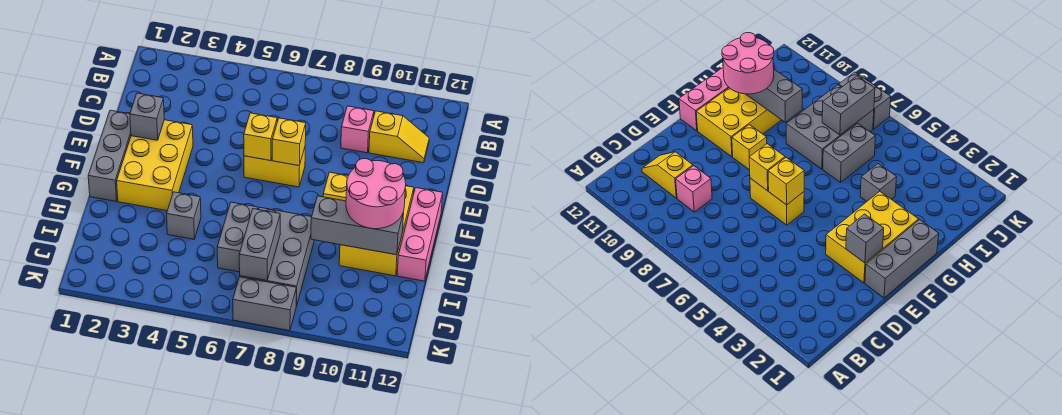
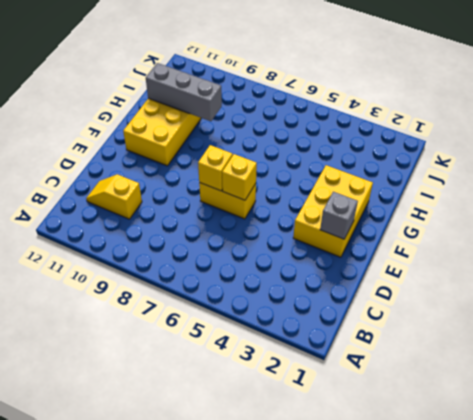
none -> pink 1x1 brick [341,106,374,153]
none -> grey 1x3 brick [88,110,131,201]
none -> yellow 1x1 brick [323,172,348,201]

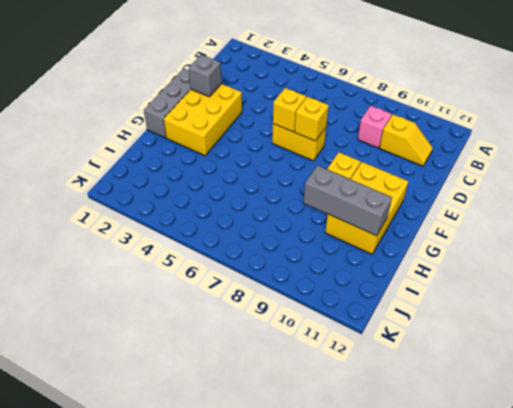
none -> pink 1x3 brick [397,188,443,281]
none -> grey 1x1 brick [167,192,201,239]
none -> grey 1x2 brick [217,202,258,272]

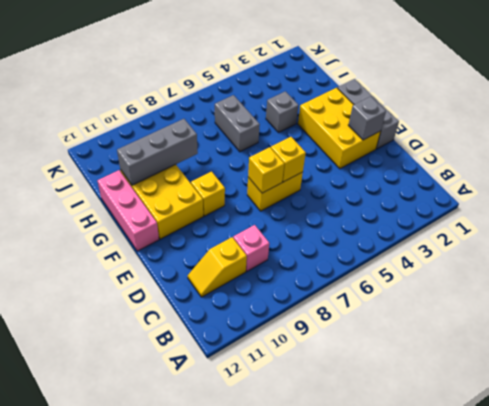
none -> grey 2x3 brick [240,207,314,307]
none -> grey 1x2 brick [233,277,296,331]
none -> grey 1x2 brick [239,209,280,280]

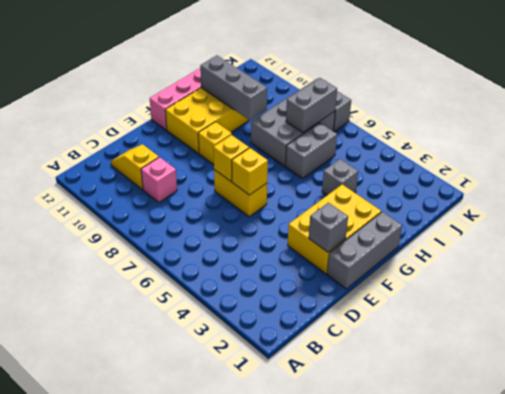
none -> pink 2x2 round brick [346,159,406,229]

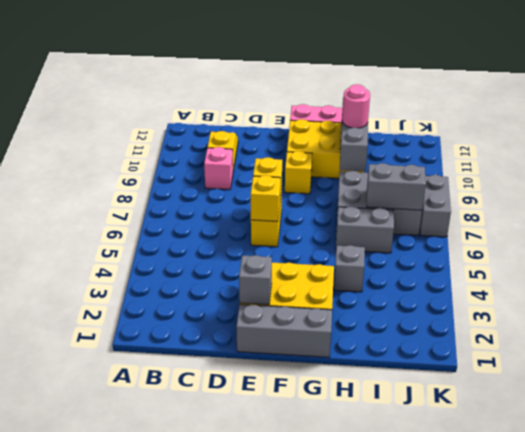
pink 1x1 round brick [342,85,370,128] -> pink 2x2 round brick [346,159,406,229]

